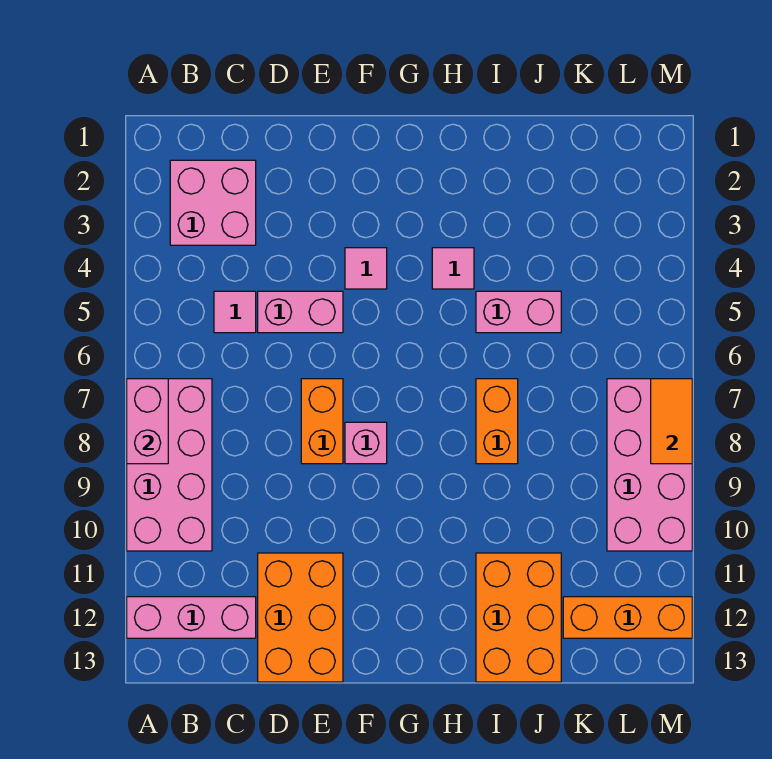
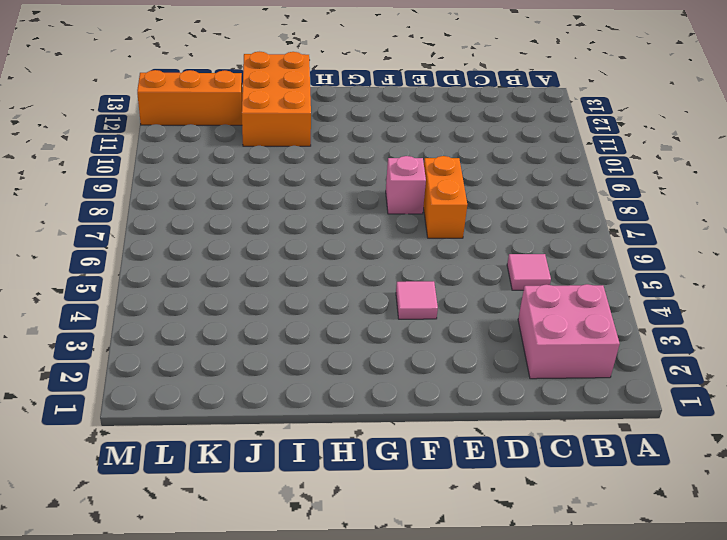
none -> pink 2x4 brick [127,379,212,551]
none -> pink 1x3 brick [127,597,256,638]
none -> pink 1x2 brick [258,291,343,333]

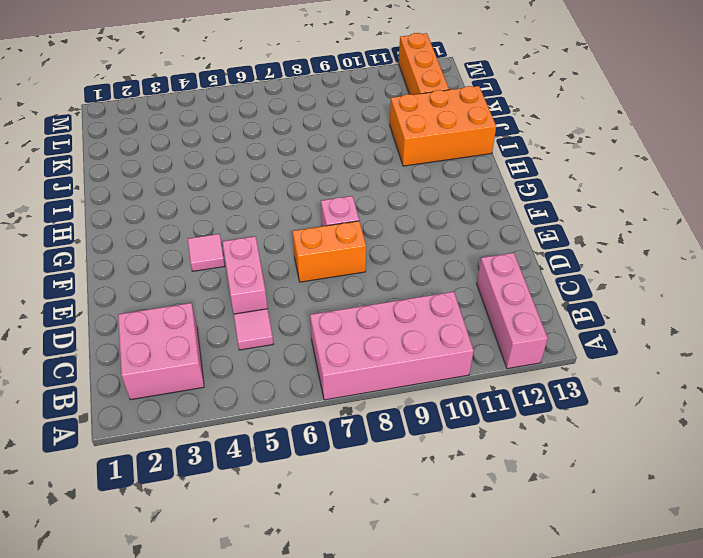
none -> orange 2x3 brick [258,553,343,682]
none -> pink 1x1 tile [432,248,474,289]
none -> pink 1x2 brick [476,291,561,333]

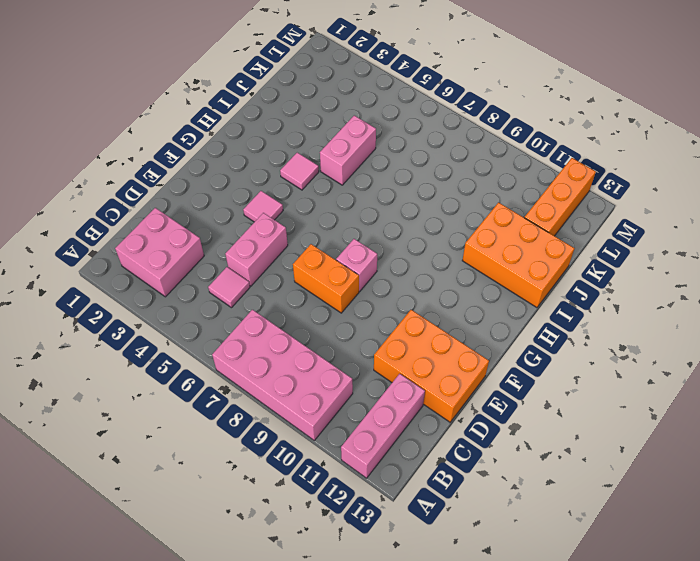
none -> orange 1x2 brick [476,379,518,464]
none -> pink 2x4 brick [607,379,692,551]
none -> pink 1x2 brick [127,379,168,464]

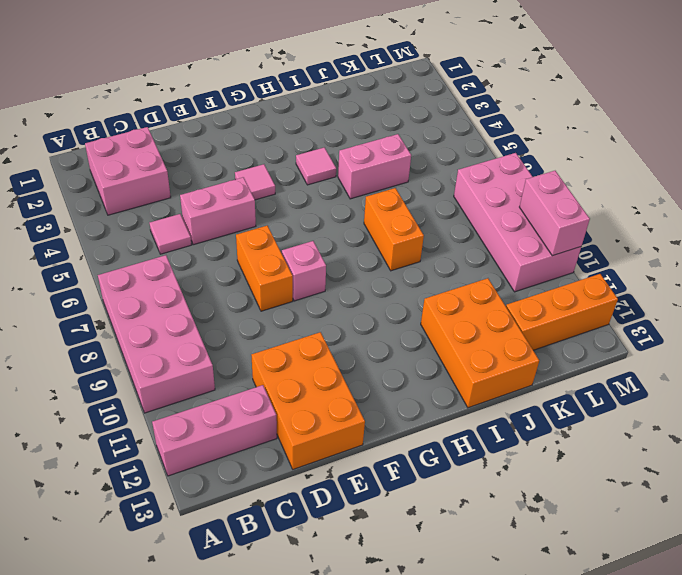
pink 1x2 brick [520,171,590,256] -> pink 1x2 brick moved to [127,379,168,464]
none -> orange 1x2 tile [651,379,692,464]

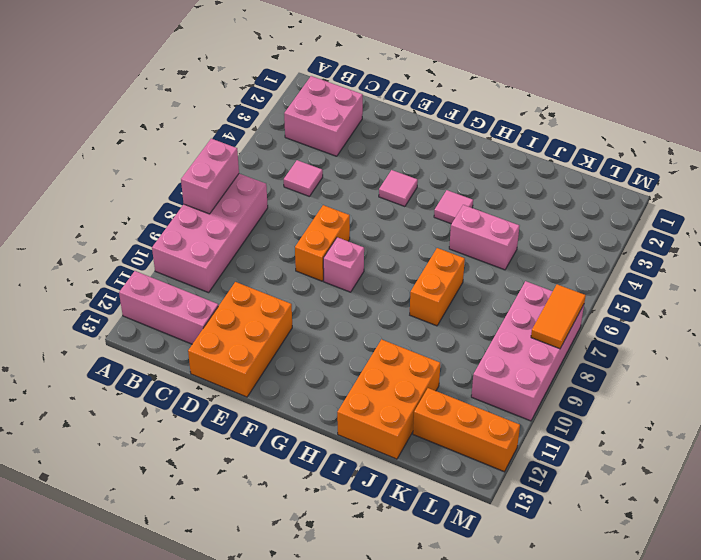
none -> pink 1x2 brick [258,291,343,333]

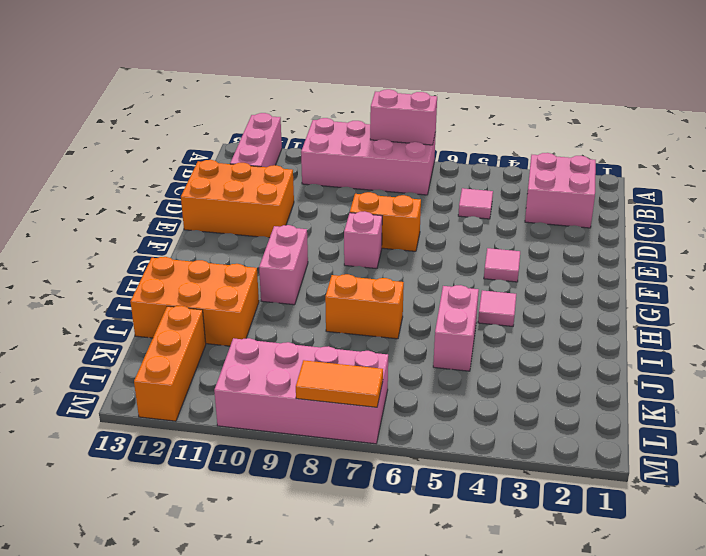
pink 1x2 brick [259,225,308,305] -> pink 1x2 brick moved to [258,291,343,333]

